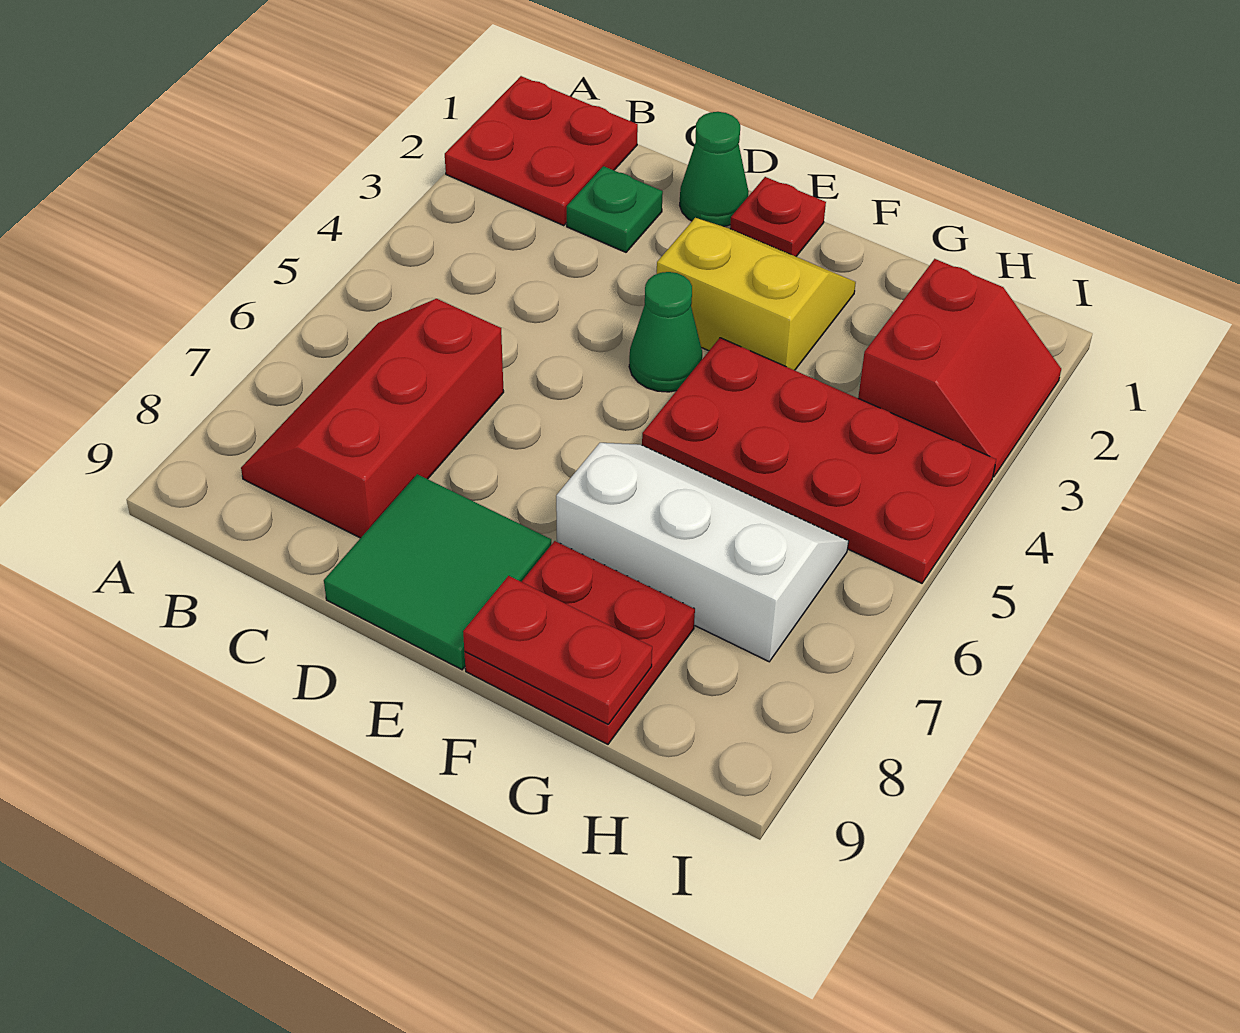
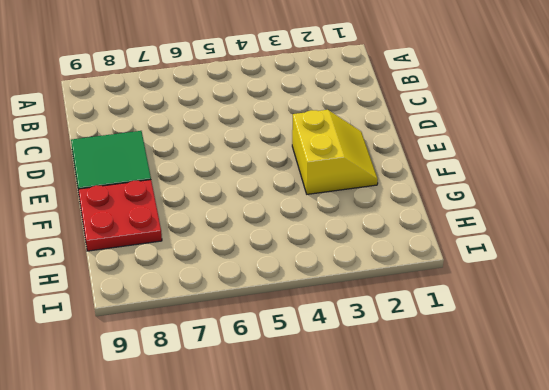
none -> red 2x2 plate [445,76,638,226]
none -> red 2x3 slope [241,299,504,538]
none -> green 1x1 plate [567,166,663,252]

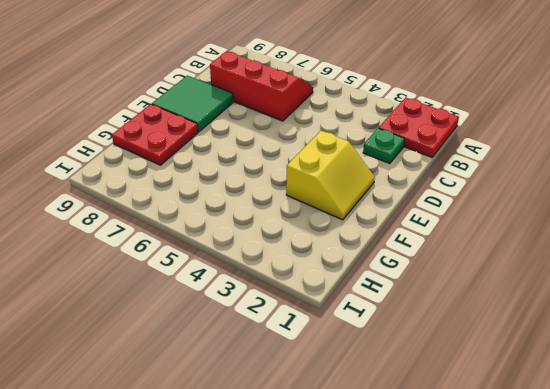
none -> green 1x1 cone [680,112,749,226]
none -> red 1x1 plate [730,177,826,256]
none -> green 1x1 cone [629,272,702,392]

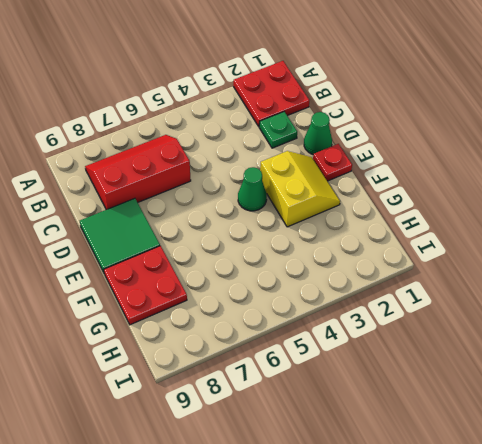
none -> red 2x4 plate [642,338,996,583]
none -> white 2x3 slope [556,443,848,662]
none -> red 2x2 slope [858,259,1061,477]

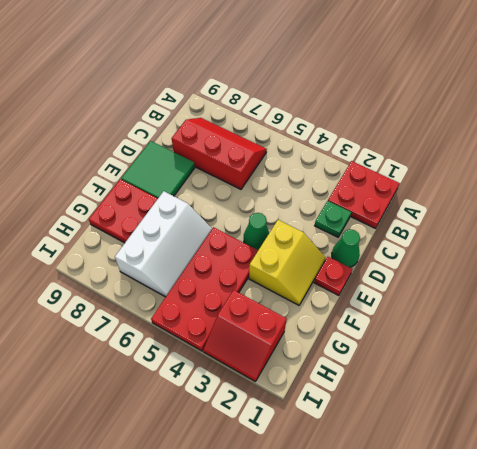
none -> red 1x2 plate [463,576,652,724]

